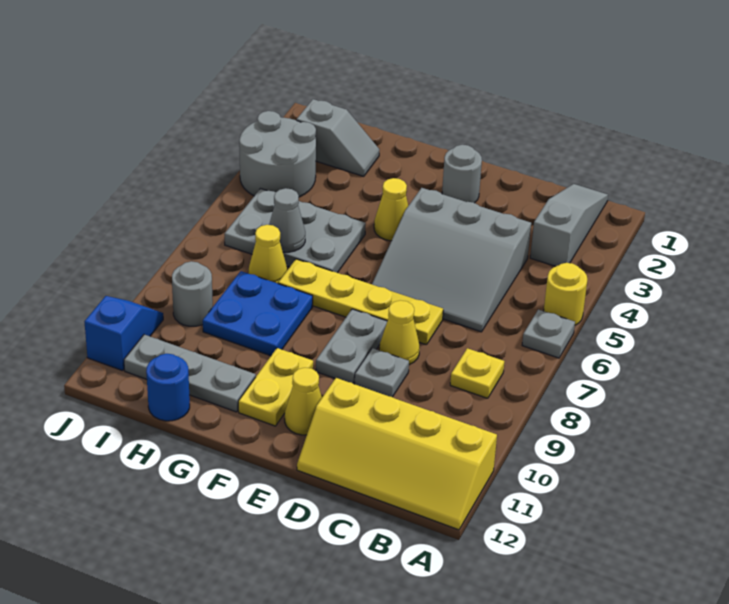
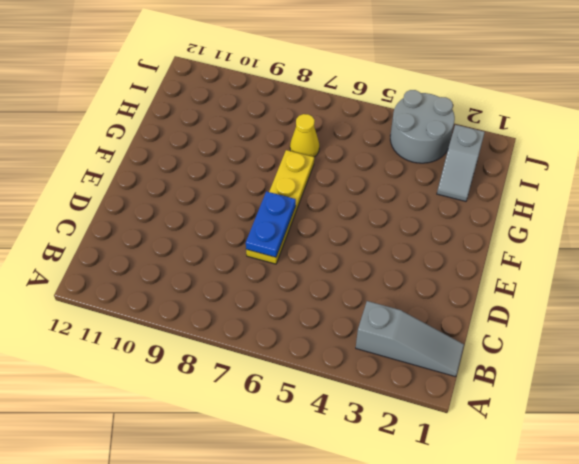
blue 1x2 plate [246,191,296,257] -> none
none -> yellow 1x1 round brick [544,263,587,325]
none -> grey 1x1 plate [522,310,575,358]
none -> yellow 2x4 slope [297,378,497,530]

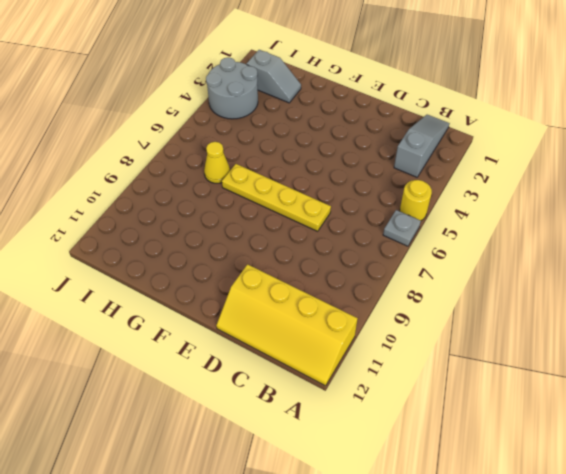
none -> yellow 1x1 plate [450,348,504,398]
none -> grey 3x3 slope [372,188,531,332]
none -> yellow 1x1 cone [379,300,420,365]

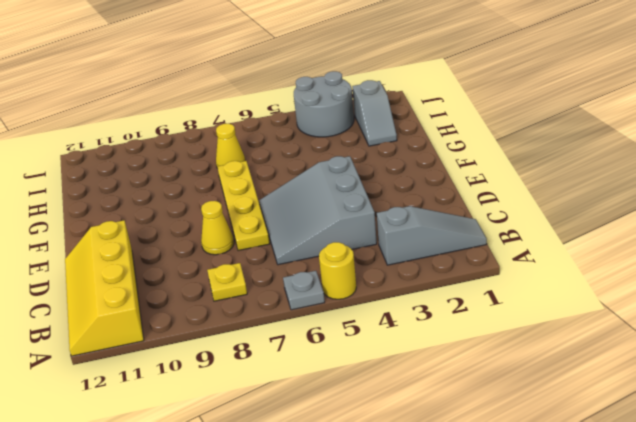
none -> grey 1x1 plate [355,348,409,397]
none -> grey 1x1 round brick [442,145,482,203]
none -> grey 1x2 plate [316,309,387,383]

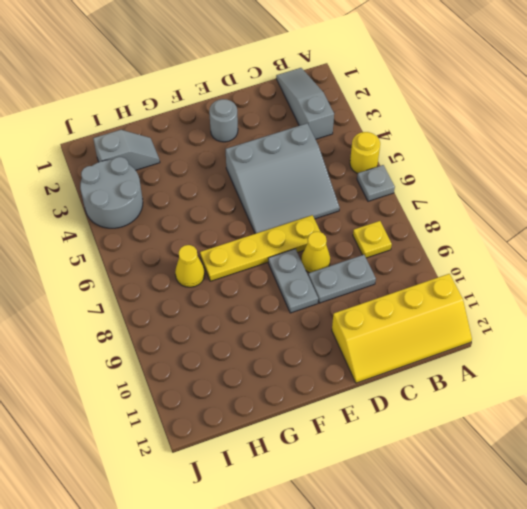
grey 1x2 plate [308,255,376,303] -> grey 1x1 plate [355,348,409,397]
none -> yellow 1x1 cone [285,368,322,435]
none -> yellow 1x1 cone [374,178,408,241]
none -> yellow 1x2 plate [238,348,313,426]

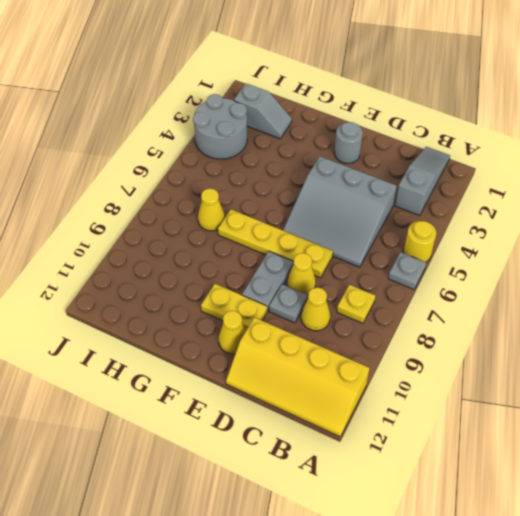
yellow 1x1 cone [301,288,330,331] -> yellow 1x1 cone moved to [374,178,408,241]
yellow 1x2 plate [201,284,267,330] -> yellow 1x2 plate turned to [238,348,313,426]
none -> grey 2x3 plate [225,189,366,273]
none -> blue 2x2 plate [203,271,313,356]
none -> grey 1x3 plate [124,335,256,412]

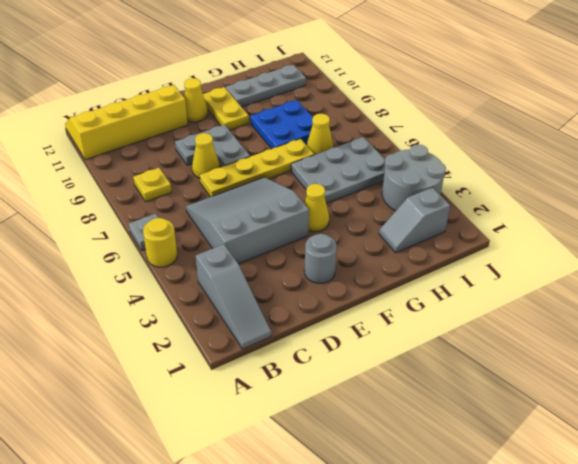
none -> blue 1x1 round brick [146,354,190,421]
none -> grey 1x1 round brick [172,261,213,326]
none -> blue 1x2 slope [84,296,163,371]

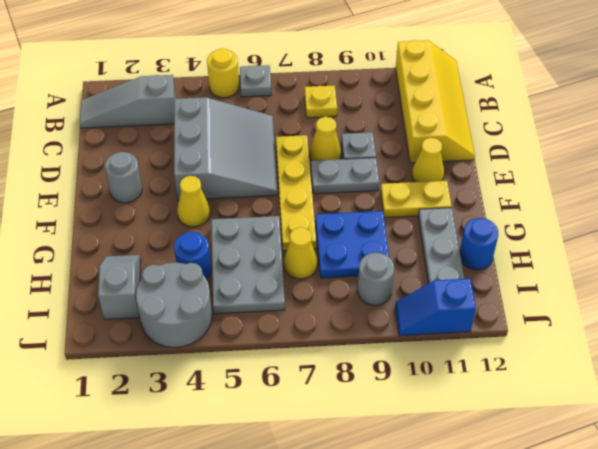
blue 1x1 round brick [174,232,211,279] -> none
none -> grey 1x1 cone [269,188,305,252]

